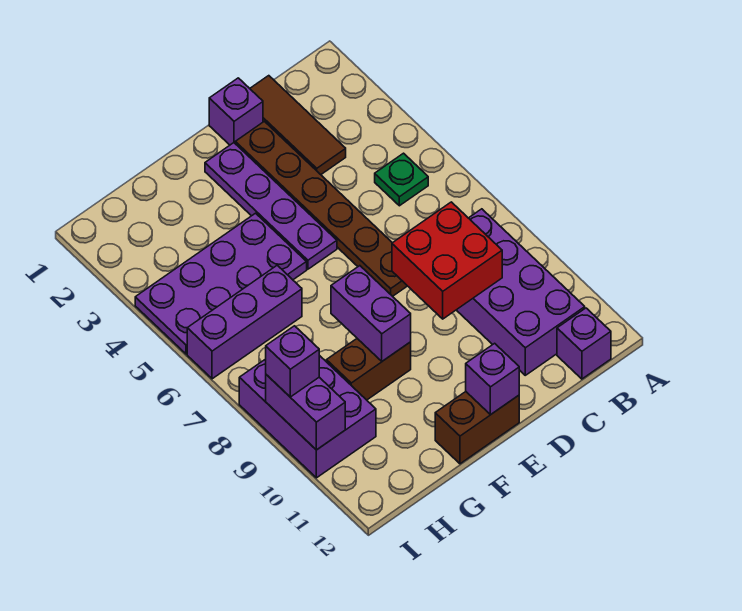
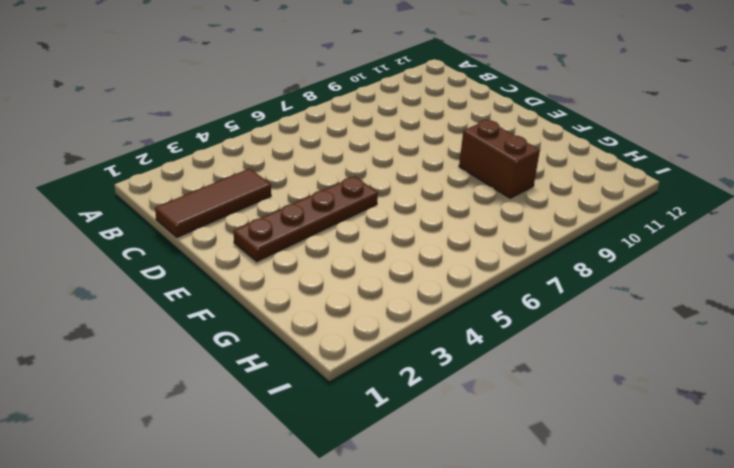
brown 1x4 plate [234,176,378,261] -> purple 1x4 plate [205,143,337,269]
none -> green 1x1 plate [375,153,428,206]
none -> purple 2x4 brick [457,209,585,375]
none -> purple 1x1 brick [557,308,611,379]

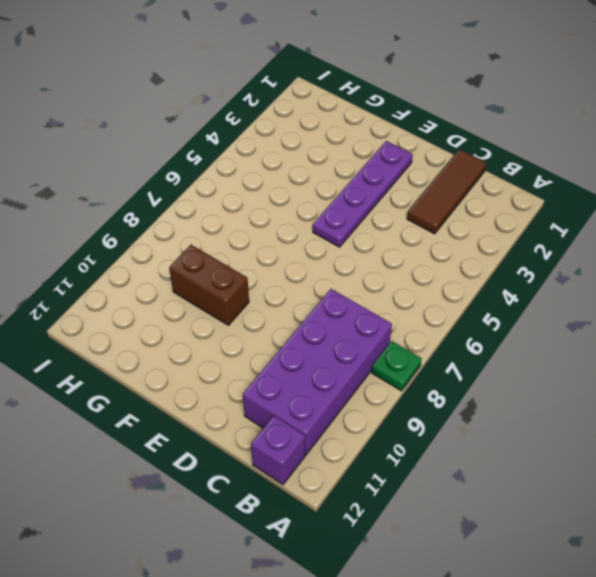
green 1x1 plate [372,341,422,391] -> green 1x1 plate moved to [375,153,428,206]
none -> purple 1x1 brick [209,78,263,145]
none -> brown 1x6 plate [235,121,407,296]
none -> brown 1x2 brick [435,392,519,464]

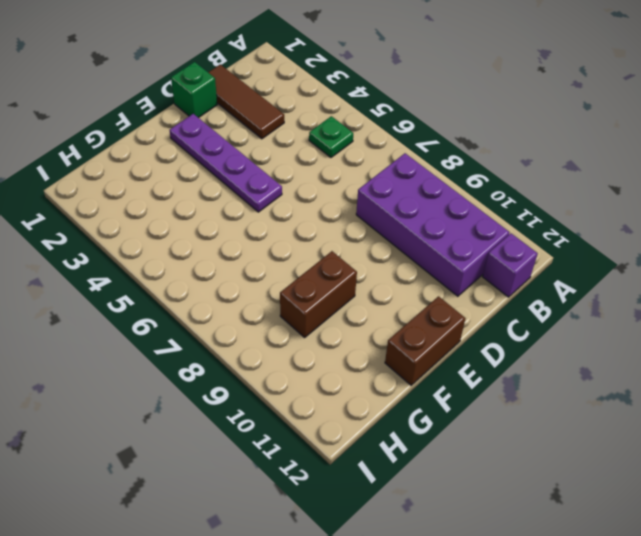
green 1x1 brick [171,62,217,118] -> purple 1x1 brick [209,78,263,145]
none -> brown 1x6 plate [235,121,407,296]
none -> purple 2x4 plate [135,213,307,354]
none -> purple 1x3 brick [187,265,302,379]

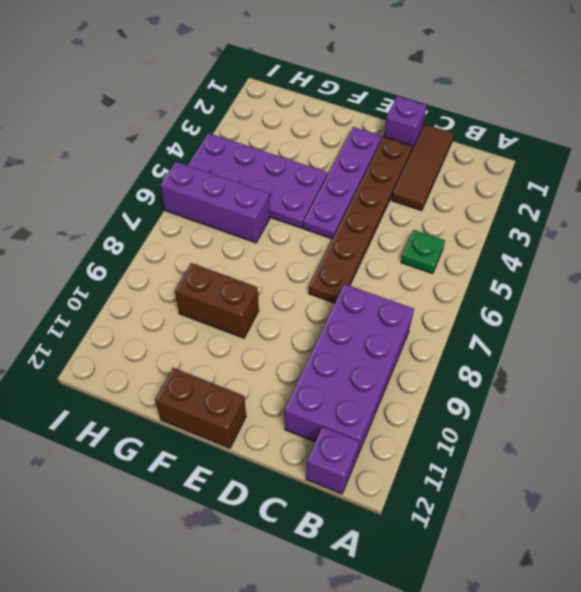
none -> purple 2x3 brick [239,355,376,478]
none -> red 2x2 brick [392,202,502,319]
none -> purple 1x1 brick [466,343,519,415]

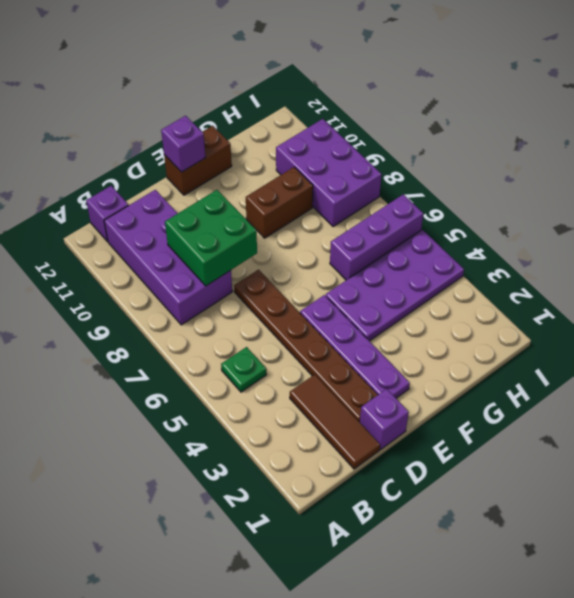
green 2x2 brick [165,190,257,286] -> red 2x2 brick [392,202,502,319]
none -> purple 1x2 brick [331,266,411,361]
none -> purple 1x2 brick [266,375,345,450]
none -> purple 1x1 brick [266,326,319,397]

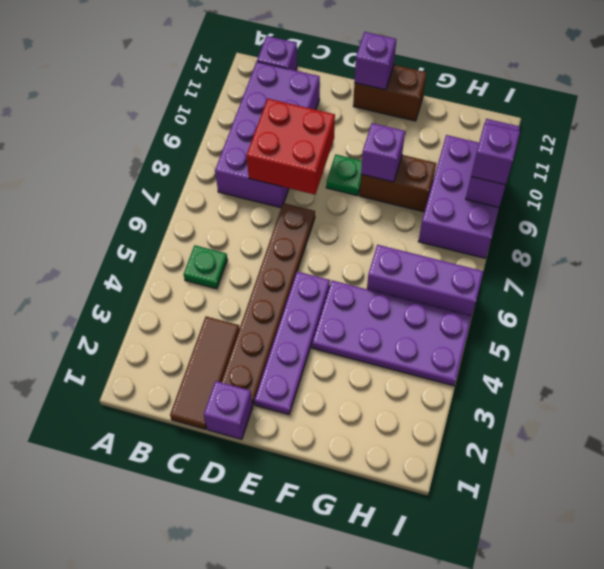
green 1x1 plate [326,155,362,196] -> none
purple 1x1 brick [361,123,405,182] -> purple 1x2 brick [331,266,411,361]

